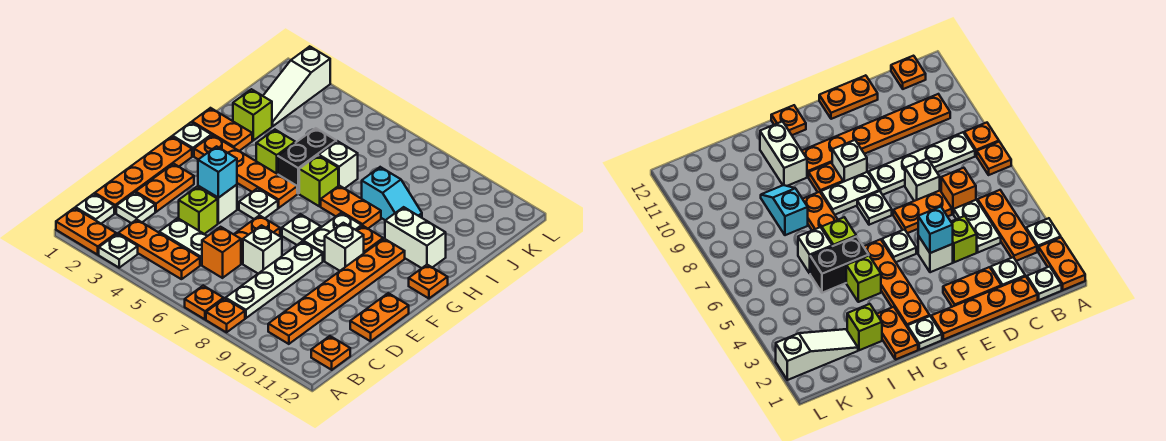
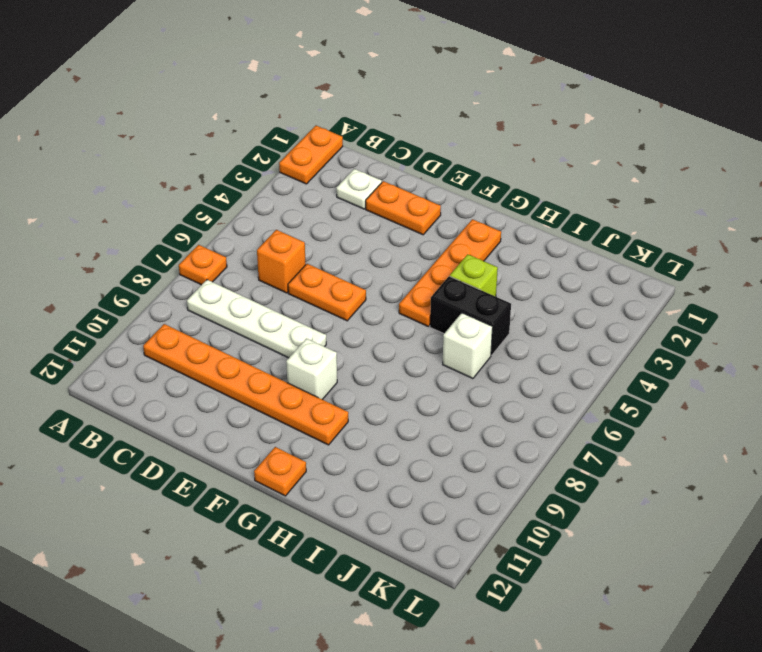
none -> white 1x1 plate [99,234,138,268]
none -> orange 1x1 plate [206,298,245,332]
none -> white 1x1 plate [75,194,114,224]
none -> orange 1x3 plate [118,220,200,279]

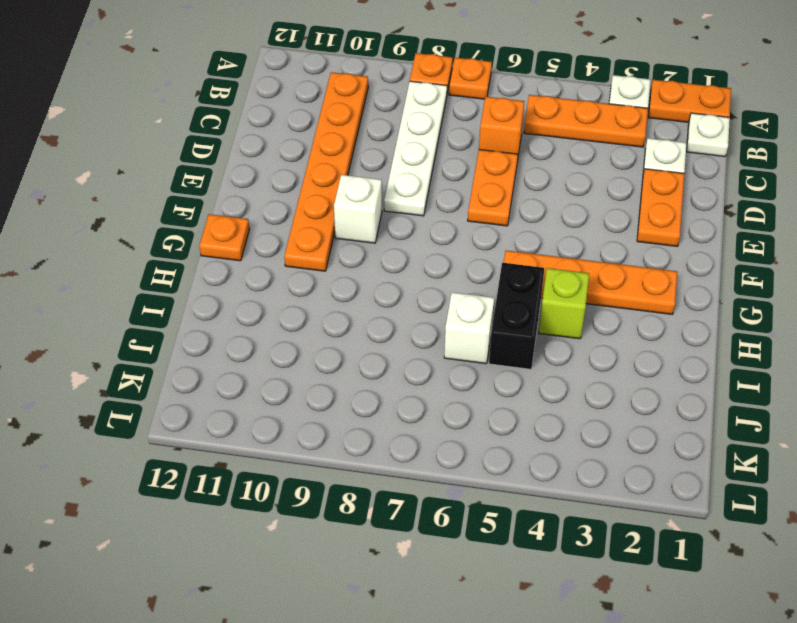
none -> orange 1x1 plate [311,336,350,370]
none -> orange 1x4 plate [95,136,192,213]
none -> white 1x2 plate [159,218,207,265]
none -> lime 1x1 brick [179,187,218,234]

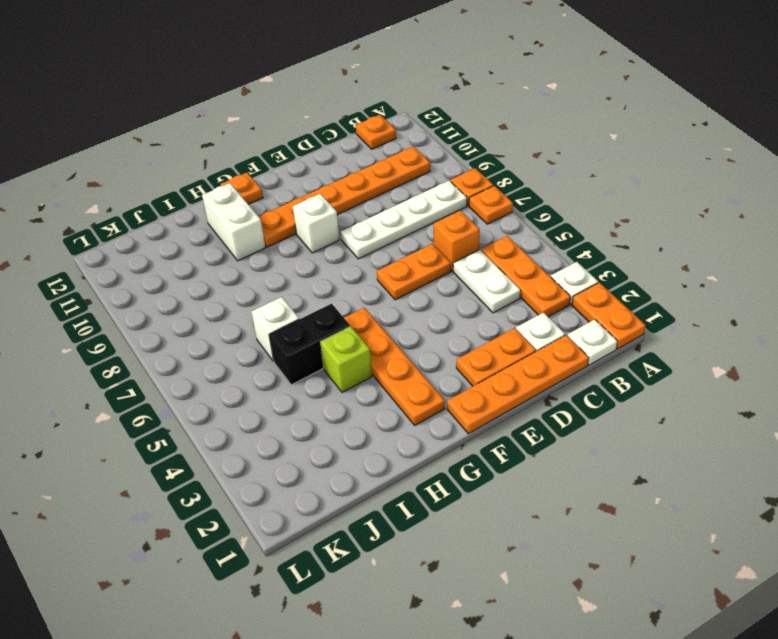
none -> lime 1x1 brick [179,187,218,234]
none -> white 1x1 brick [243,225,282,273]
none -> orange 1x2 plate [350,293,409,341]
none -> white 1x1 brick [198,185,237,223]

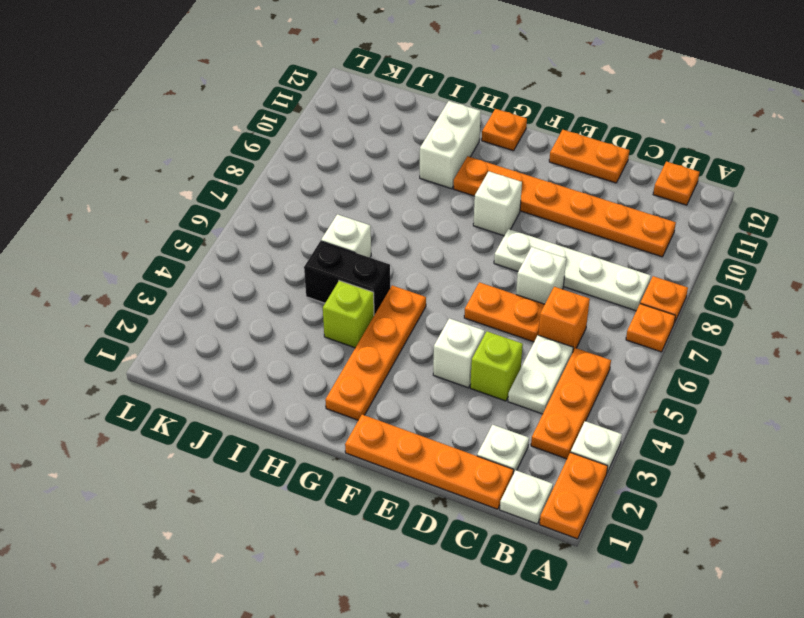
none -> orange 1x2 plate [136,164,194,212]
none -> white 1x1 plate [239,188,278,219]
none -> white 1x1 plate [282,214,321,245]
none -> white 1x2 plate [303,213,362,261]

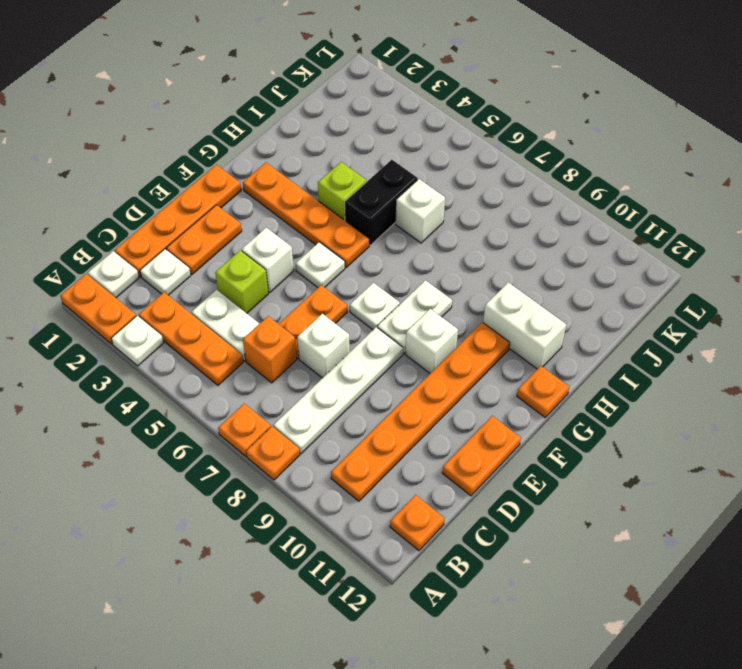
none -> white 1x1 plate [173,122,212,156]
none -> orange 1x1 plate [357,226,383,253]
none -> orange 1x2 plate [192,108,252,151]
none -> lime 1x1 brick [299,155,338,206]

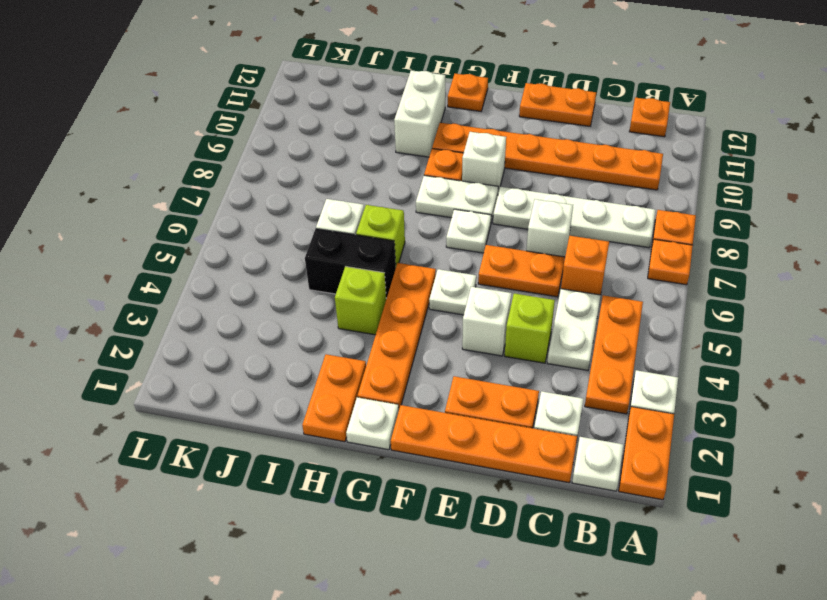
none -> orange 1x2 plate [321,186,381,228]
none -> lime 1x1 brick [233,89,272,140]
none -> cyan 1x2 slope [362,167,422,220]
none -> white 1x3 slope [263,46,330,126]

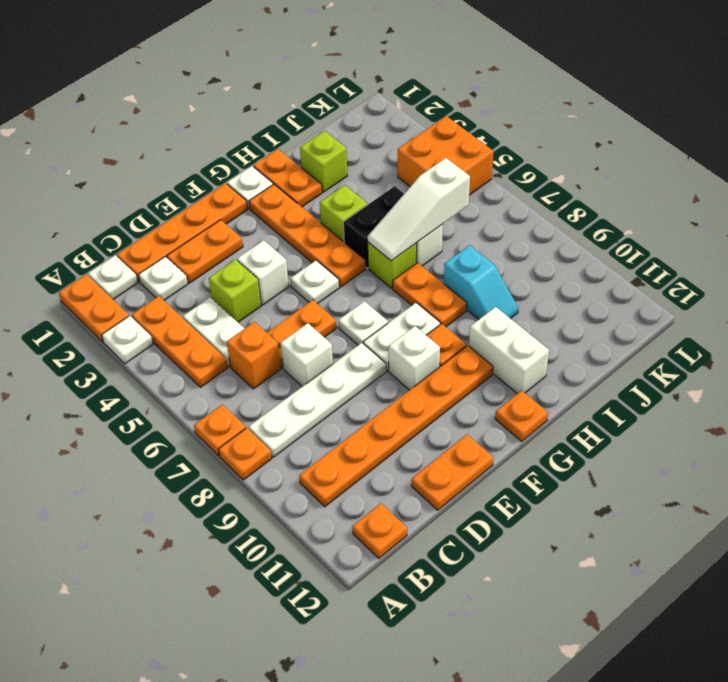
white 1x3 slope [368,158,470,261] -> white 1x3 slope moved to [263,46,330,126]
orange 2x2 brick [398,116,494,195] -> none
none -> cyan 1x1 brick [198,146,237,198]

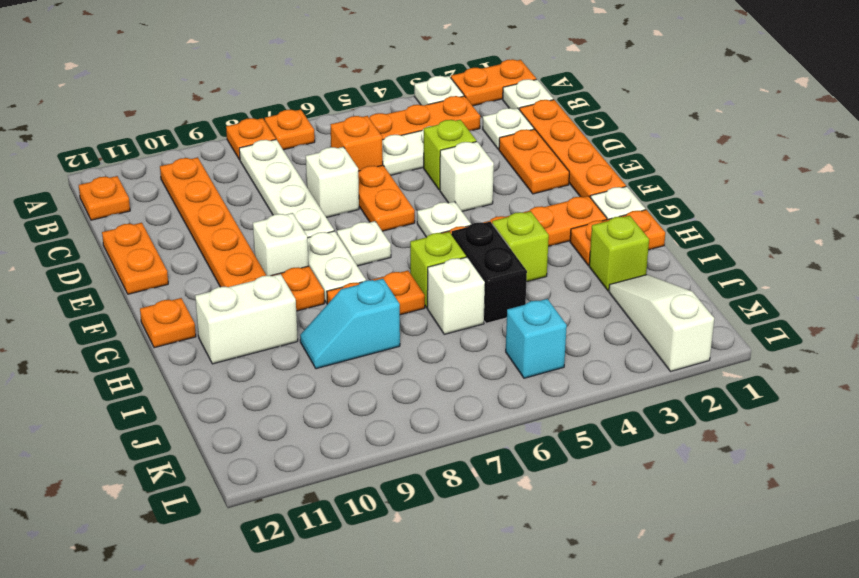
cyan 1x1 brick [506,299,567,378] -> cyan 1x1 brick moved to [198,146,237,198]

